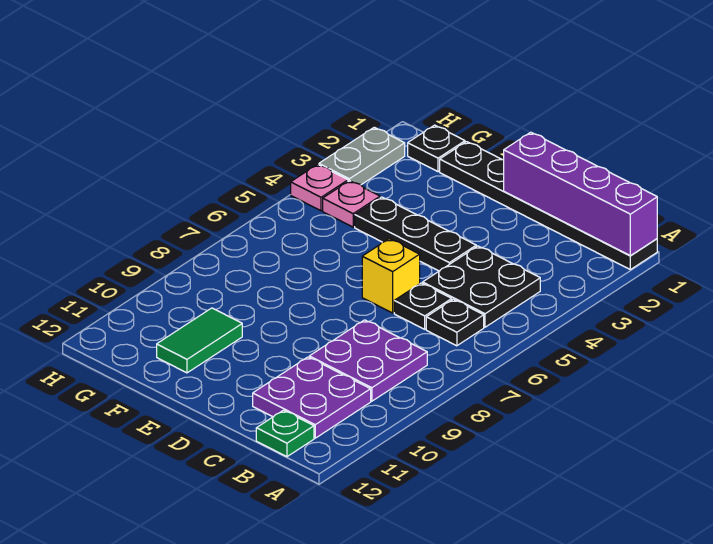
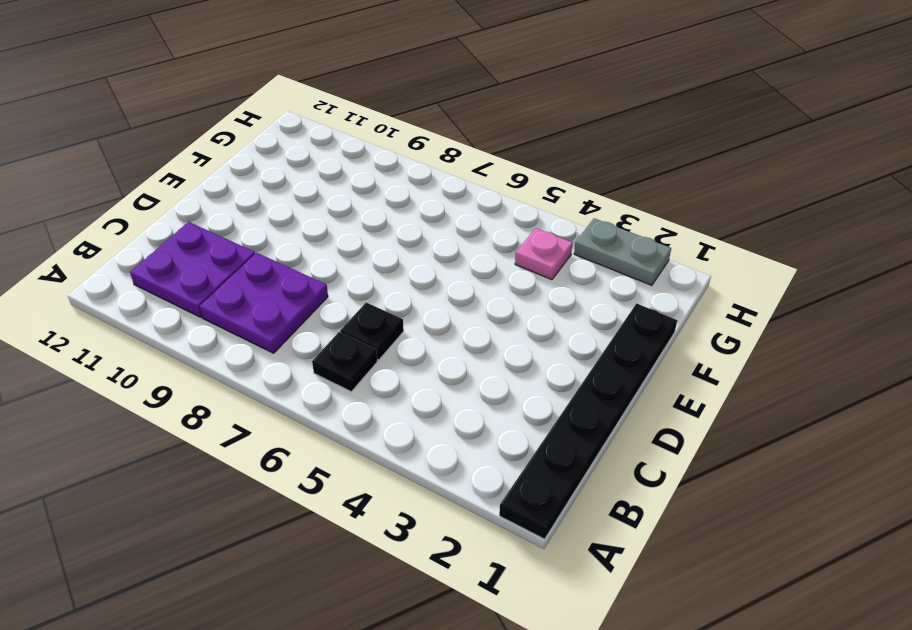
none -> black 2x2 plate [423,246,540,327]
none -> green 1x1 plate [256,410,314,457]
none -> black 1x3 plate [355,197,476,271]

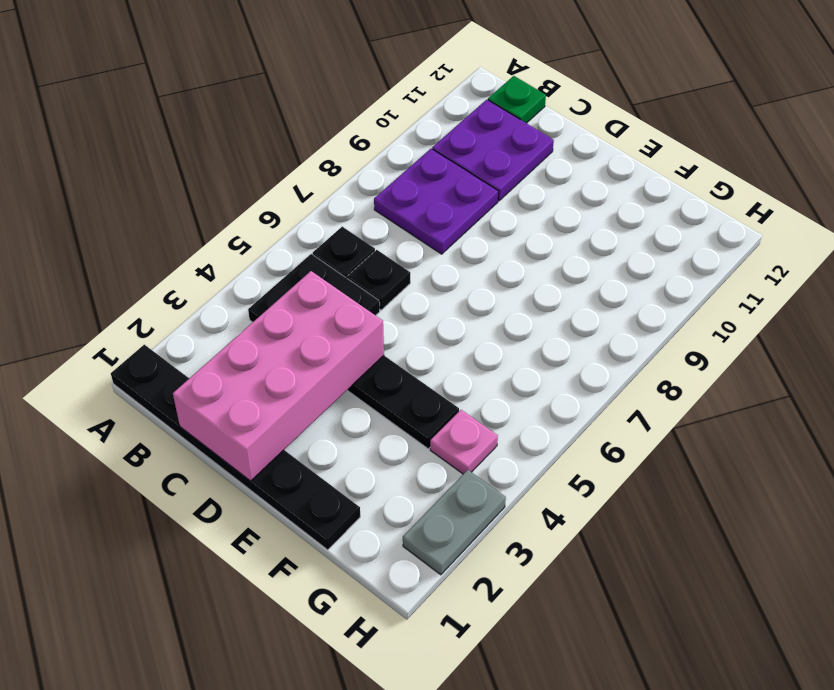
pink 2x4 brick [173,271,384,481] -> purple 1x4 brick [504,132,657,256]
none -> yellow 1x1 brick [362,239,420,313]
none -> green 1x2 tile [157,308,242,373]
none -> black 1x1 plate [408,125,465,172]

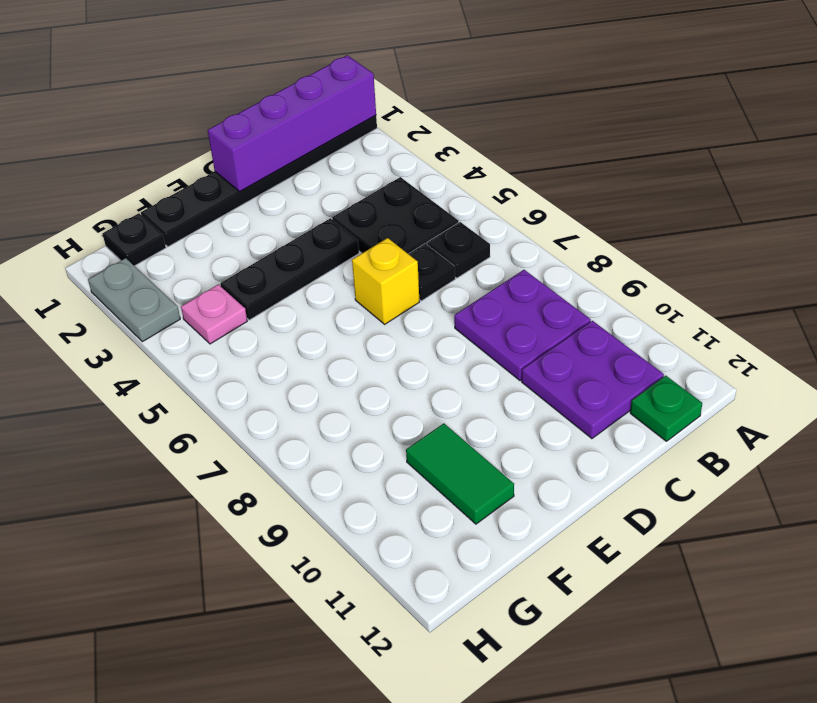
none -> pink 1x1 plate [291,164,348,211]

